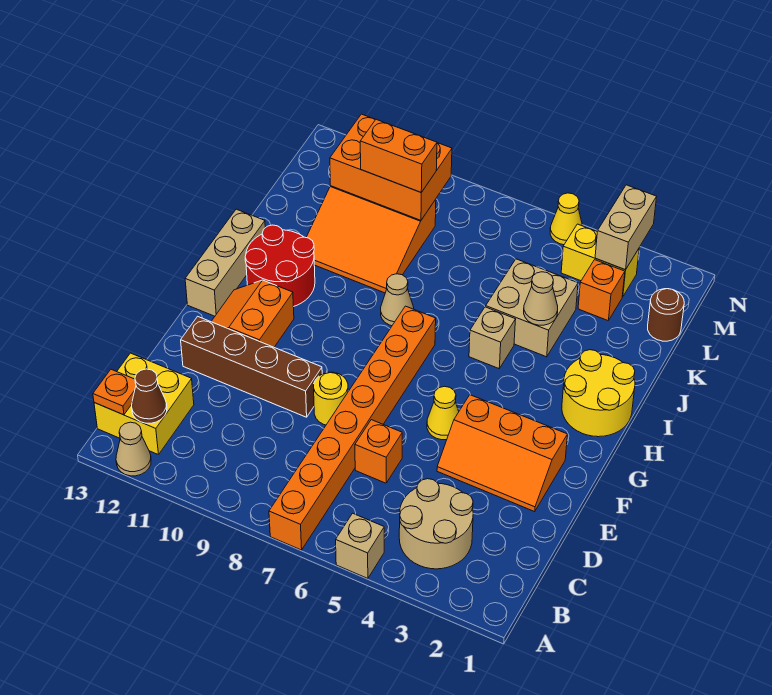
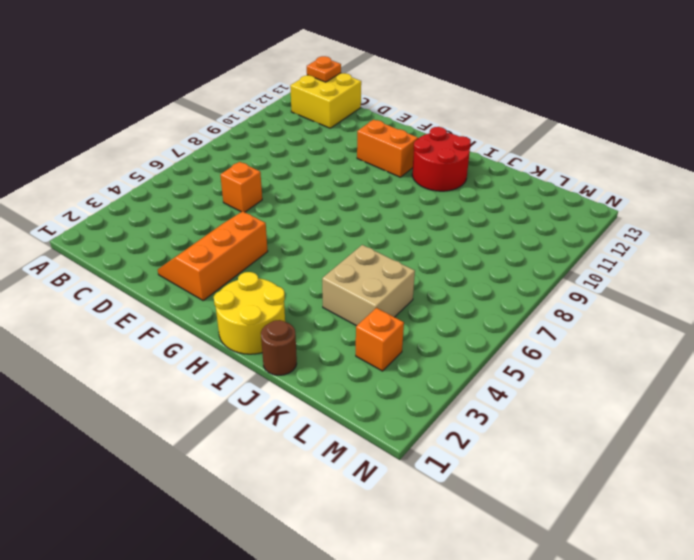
brown 1x1 round brick [261,320,297,375] -> brown 1x1 round brick moved to [648,289,684,341]
none -> tan 1x1 brick [336,513,384,578]
none -> orange 1x8 brick [269,306,436,550]
none -> tan 1x1 cone [116,422,151,476]

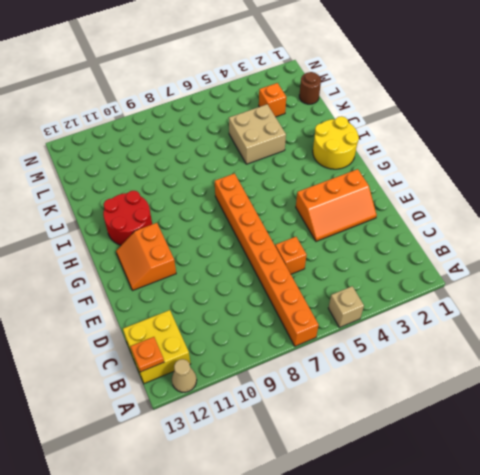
none -> tan 2x2 round brick [399,479,473,569]
none -> yellow 1x1 round brick [314,372,348,425]
none -> brown 1x4 brick [181,316,322,417]

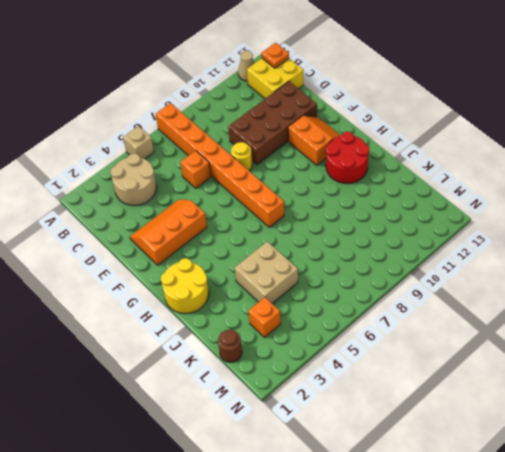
brown 2x4 brick [228,81,317,165] -> brown 1x4 brick [181,316,322,417]
none -> yellow 1x1 cone [427,386,459,440]
none -> tan 1x3 brick [185,209,265,316]
none -> tan 1x1 brick [469,307,516,369]

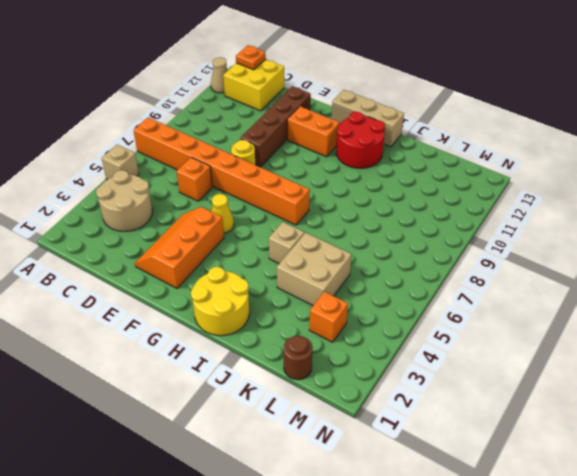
none -> tan 1x1 cone [381,274,414,326]
none -> orange 3x3 slope [306,186,436,293]
none -> yellow 1x2 brick [561,224,639,297]

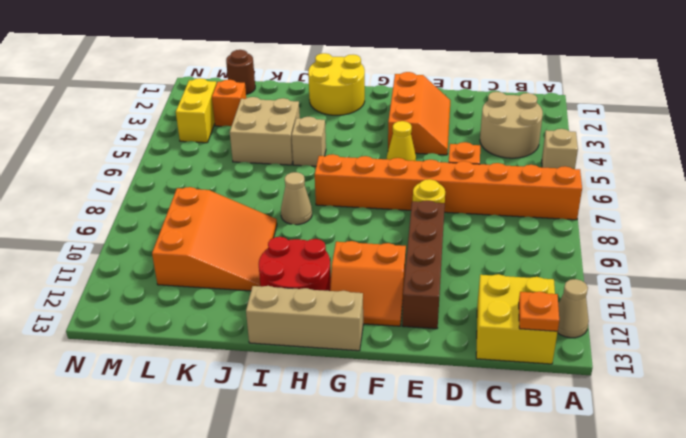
none -> yellow 1x1 cone [550,193,583,245]
none -> brown 1x1 cone [132,369,167,423]
none -> tan 1x1 cone [524,272,558,325]

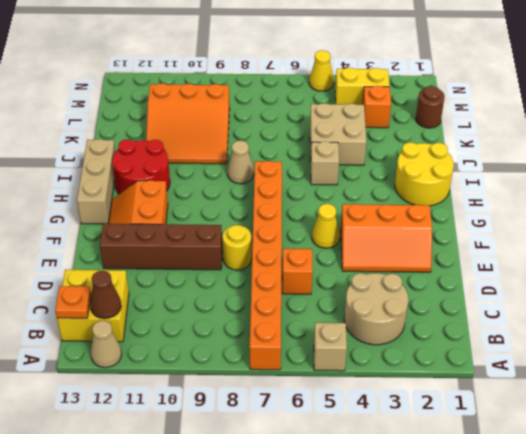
none -> tan 1x1 cone [524,272,558,325]
none -> orange 2x3 brick [330,114,452,220]
none -> tan 1x2 brick [595,185,657,270]

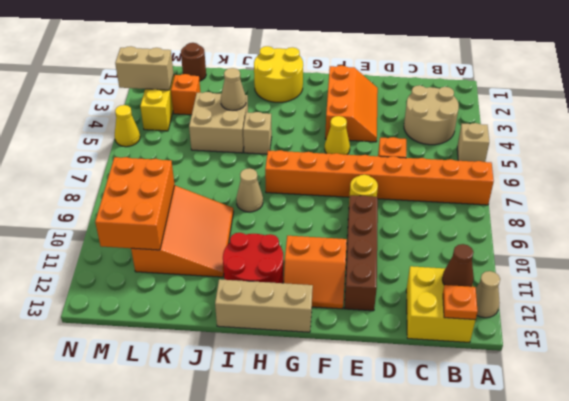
none -> orange 1x2 brick [360,119,437,192]

